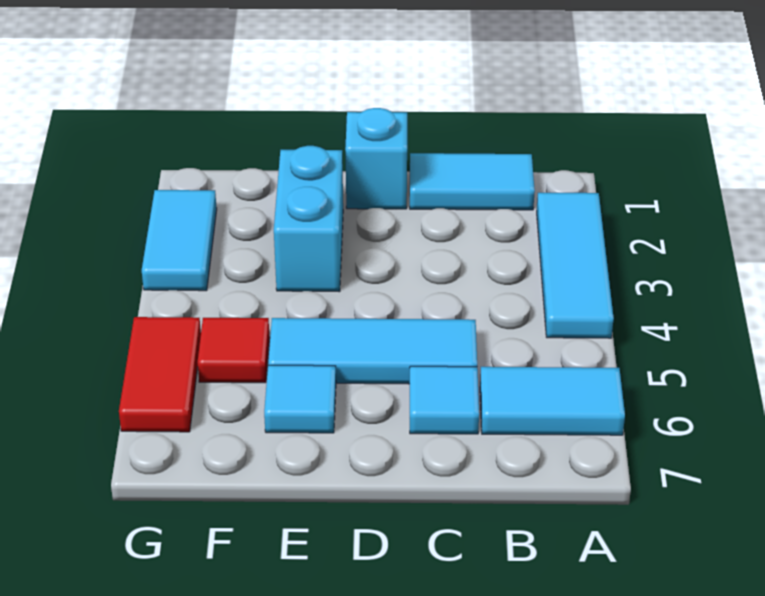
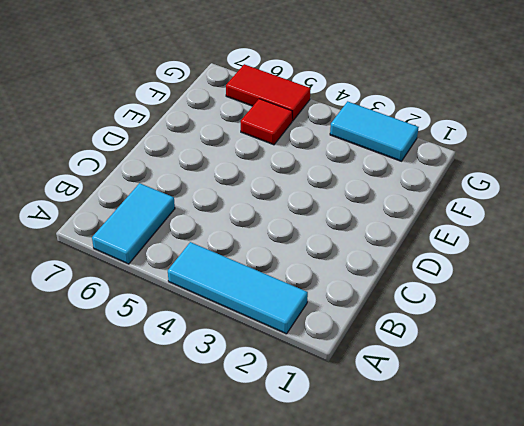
none -> cyan 1x2 tile [410,153,535,210]
none -> cyan 1x3 tile [268,318,477,384]

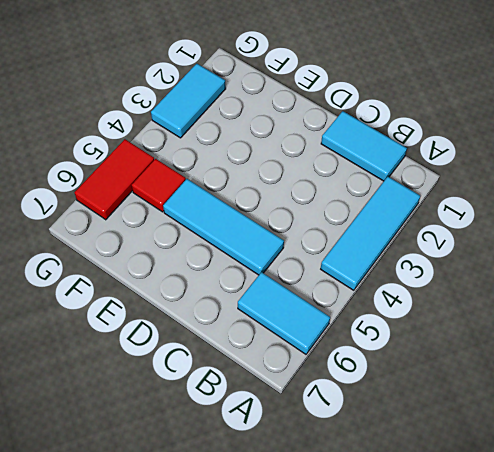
none -> cyan 1x1 tile [410,366,479,434]
none -> cyan 1x1 brick [345,108,407,209]

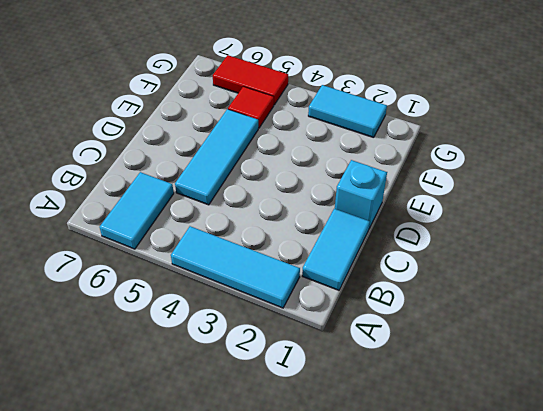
none -> cyan 1x1 tile [410,366,479,434]
none -> cyan 1x2 brick [274,146,343,292]

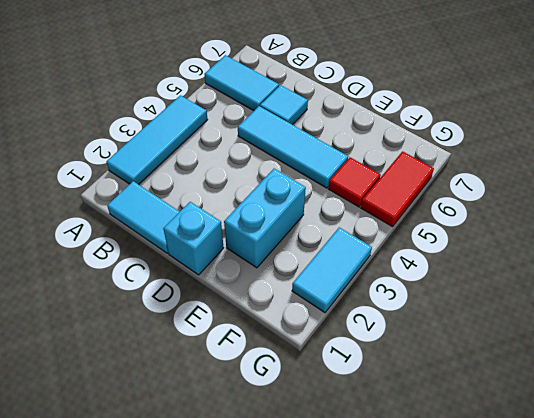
none -> cyan 1x1 tile [264,365,336,433]

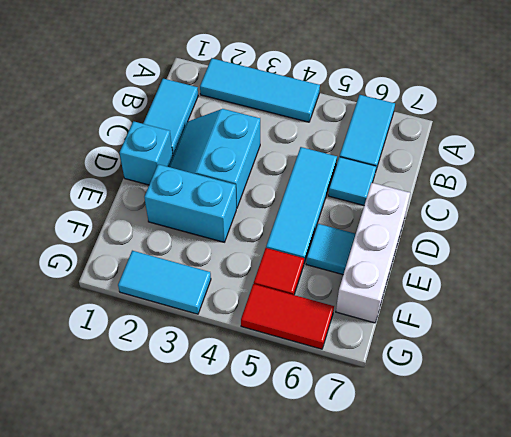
cyan 2x2 slope [169,109,260,208] -> none
white 1x3 brick [336,183,410,323] -> none

